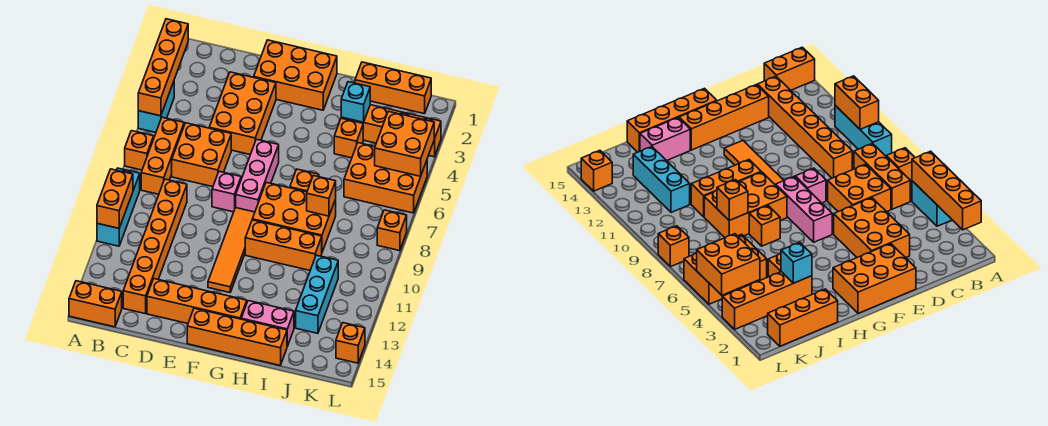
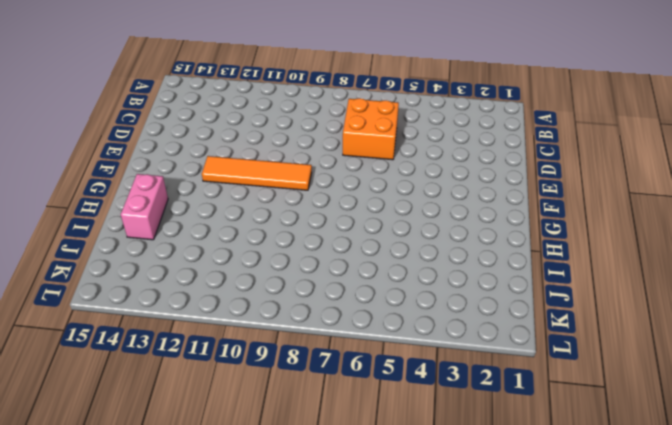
none -> cyan 1x2 brick [138,82,174,133]
none -> orange 1x1 brick [125,131,154,170]
none -> cyan 1x3 brick [97,168,140,246]
none -> orange 1x2 brick [69,281,122,327]

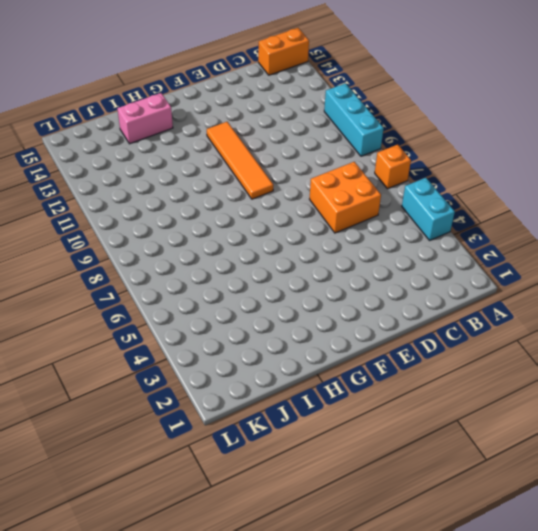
none -> orange 1x3 brick [141,117,184,194]
none -> orange 1x6 brick [123,179,187,314]
none -> orange 2x3 brick [209,72,276,155]
none -> orange 1x4 brick [147,279,247,324]

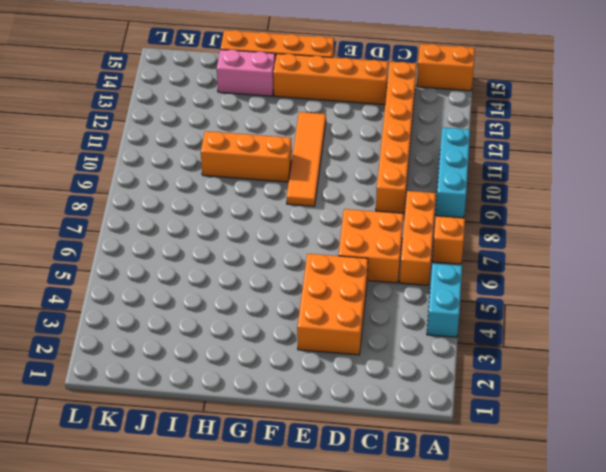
none -> orange 2x3 brick [254,40,337,110]
none -> pink 1x1 brick [212,171,241,212]
none -> pink 1x3 brick [236,139,279,212]
none -> orange 2x3 brick [252,182,336,252]

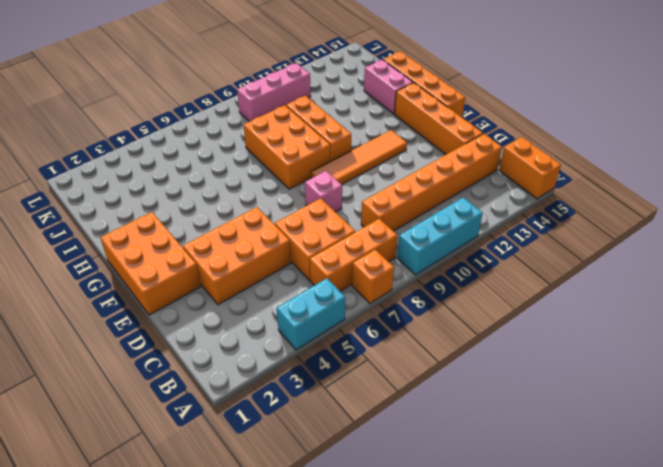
pink 1x3 brick [237,63,311,122] -> pink 1x3 brick moved to [236,139,279,212]
none -> orange 1x1 brick [290,169,319,192]
none -> orange 1x3 brick [355,62,431,114]
none -> orange 1x4 brick [341,105,441,157]
none -> orange 1x1 brick [334,118,363,158]

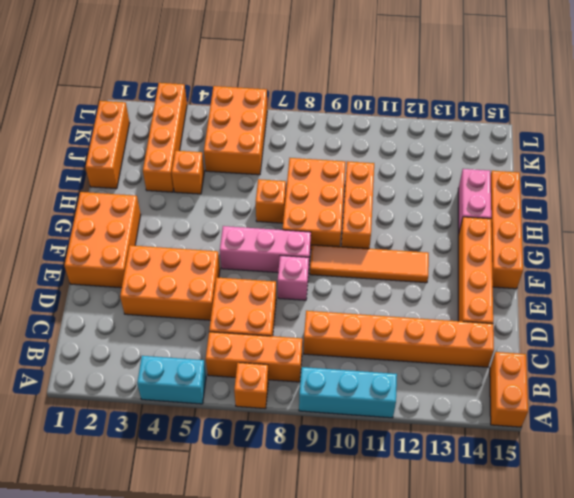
none -> cyan 1x3 brick [296,255,338,333]
none -> orange 1x1 brick [377,210,407,251]
none -> orange 1x1 brick [336,323,365,363]
none -> orange 1x4 brick [138,19,188,116]

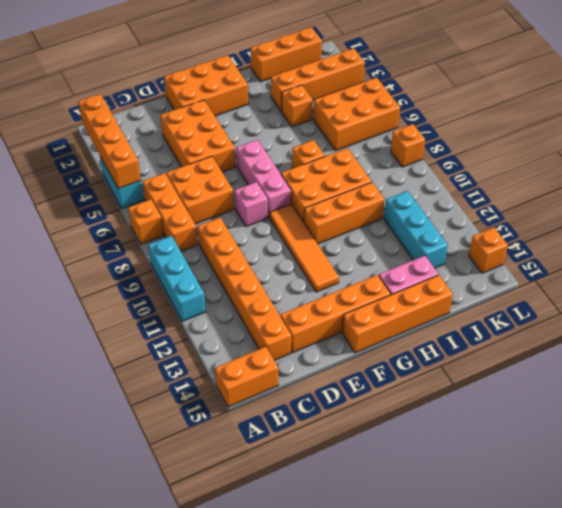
none -> orange 1x2 brick [97,169,133,228]
none -> cyan 1x1 brick [341,82,370,122]
none -> orange 1x1 brick [307,176,336,216]
none -> orange 2x2 brick [375,111,434,176]

